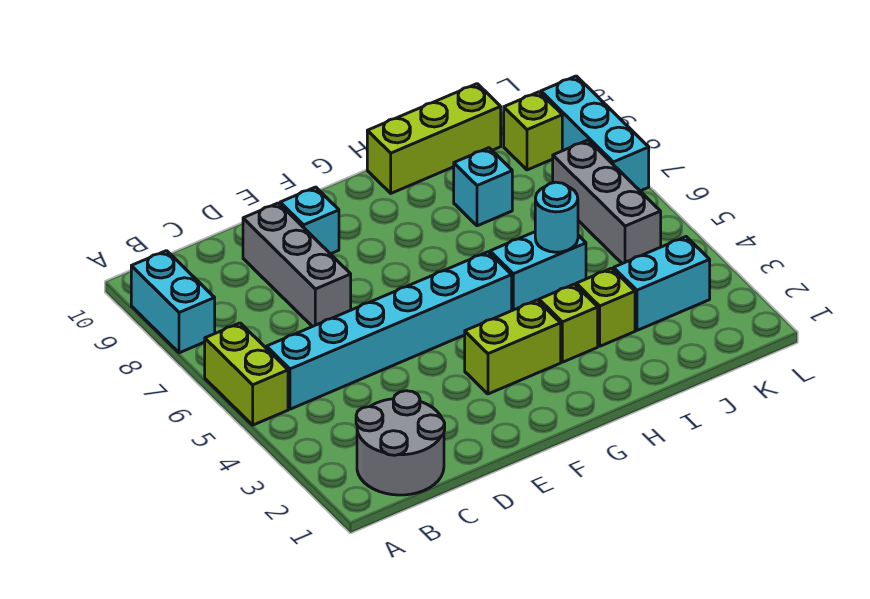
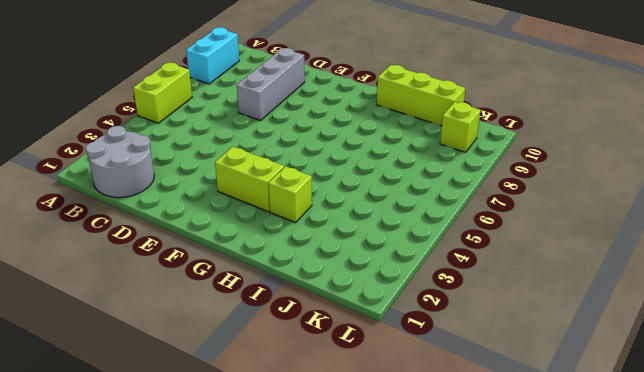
none -> cyan 1x6 brick [267,252,512,409]
none -> cyan 1x1 brick [280,187,339,254]
none -> cyan 1x2 brick [490,232,586,310]

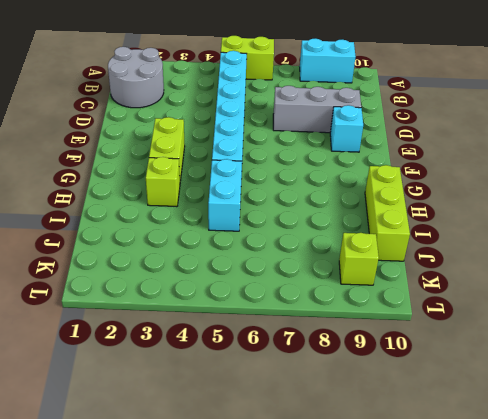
none -> lime 1x1 brick [576,268,635,346]
none -> cyan 1x1 brick [454,148,512,226]
none -> cyan 1x2 brick [614,237,710,330]

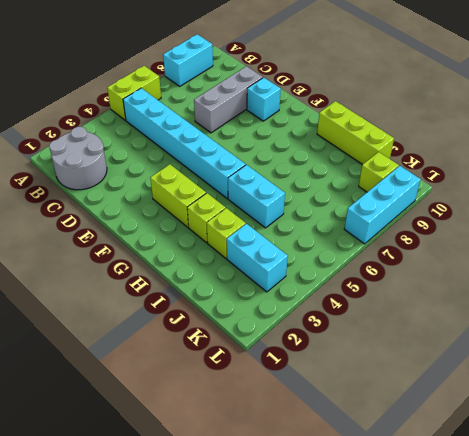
none -> cyan 1x1 brick [454,148,512,226]
none -> grey 1x3 brick [553,140,661,264]
none -> cyan 1x1 round brick [535,182,578,252]

